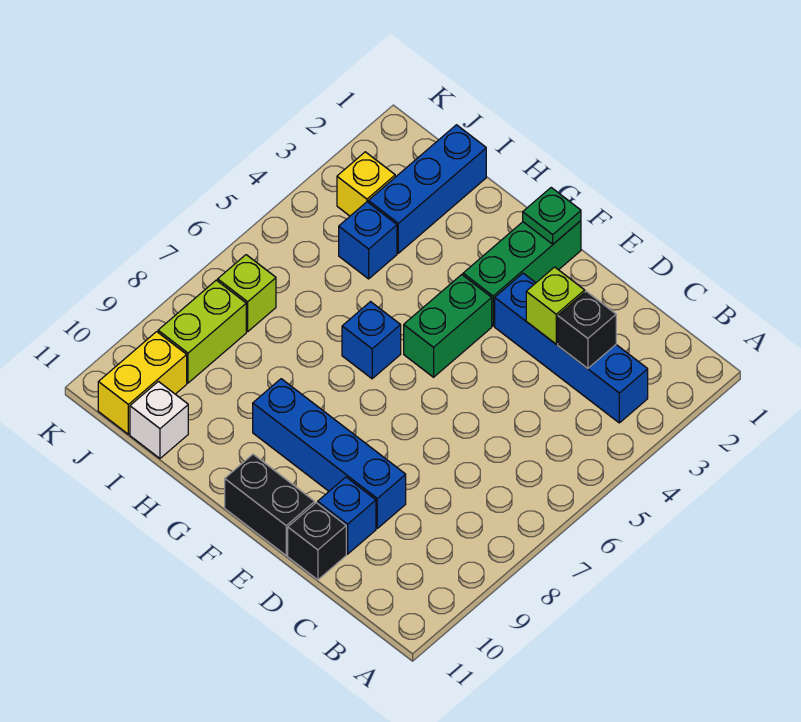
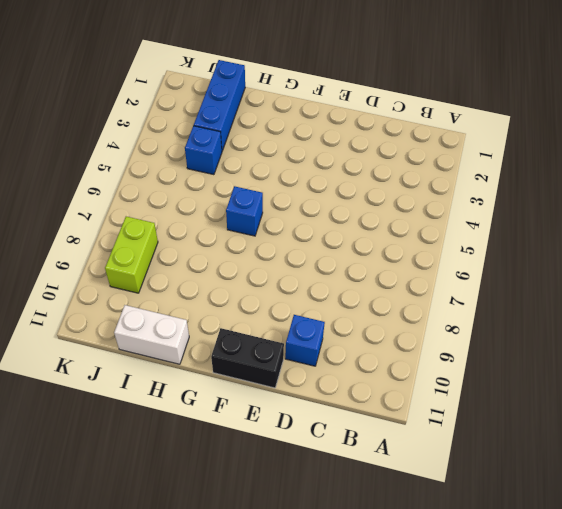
white 1x2 brick [114,305,189,364] -> white 1x1 brick [130,381,188,458]
none -> blue 1x4 brick [495,273,648,423]
none -> blue 1x4 brick [253,379,406,528]
none -> black 1x1 brick [288,503,346,580]

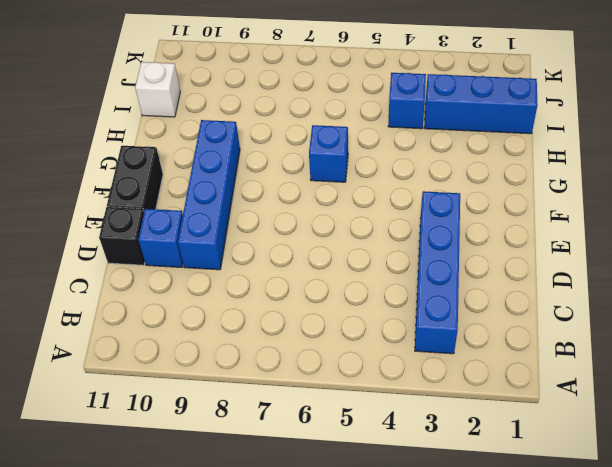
none -> green 1x3 brick [463,221,581,326]
none -> green 1x2 brick [404,275,492,377]
none -> yellow 1x1 brick [337,152,395,216]

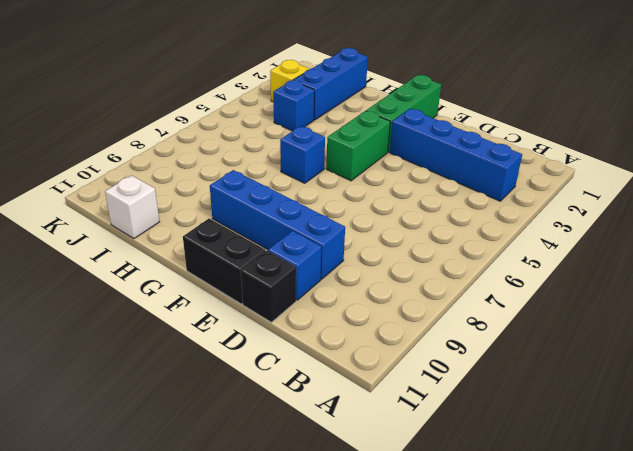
none -> lime 1x1 brick [218,255,276,332]
none -> lime 1x2 brick [158,280,246,383]
none -> yellow 1x2 brick [98,332,187,434]

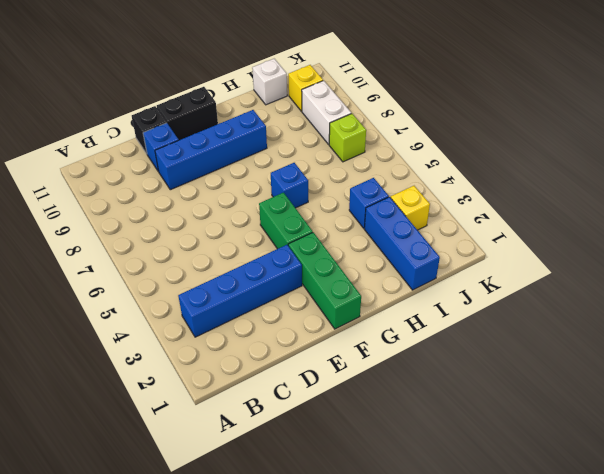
white 1x2 brick [302,81,351,144] -> lime 1x2 brick [158,280,246,383]
yellow 1x1 brick [288,65,323,111] -> yellow 1x2 brick [98,332,187,434]
none -> black 1x1 brick [558,291,616,368]
none -> lime 1x1 brick [526,267,585,344]
none -> green 1x1 plate [523,188,581,244]

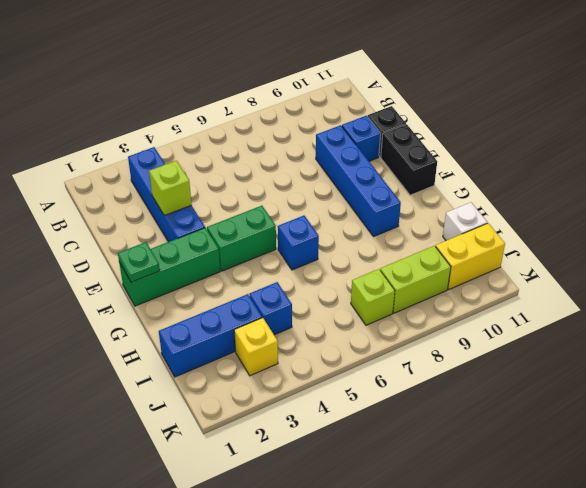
none -> black 1x1 brick [558,291,616,368]

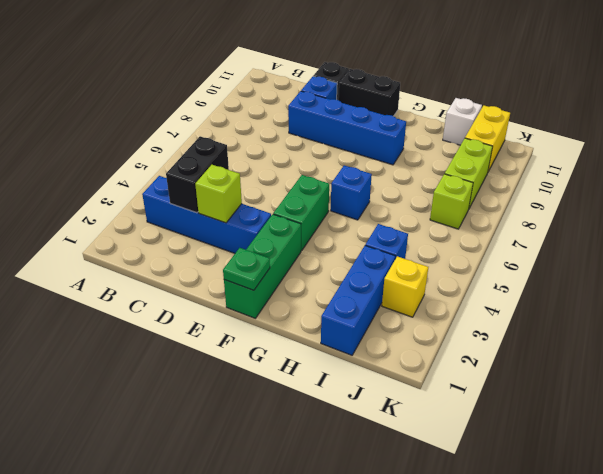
black 1x2 brick [166,136,229,213] -> black 1x1 brick [558,291,616,368]

